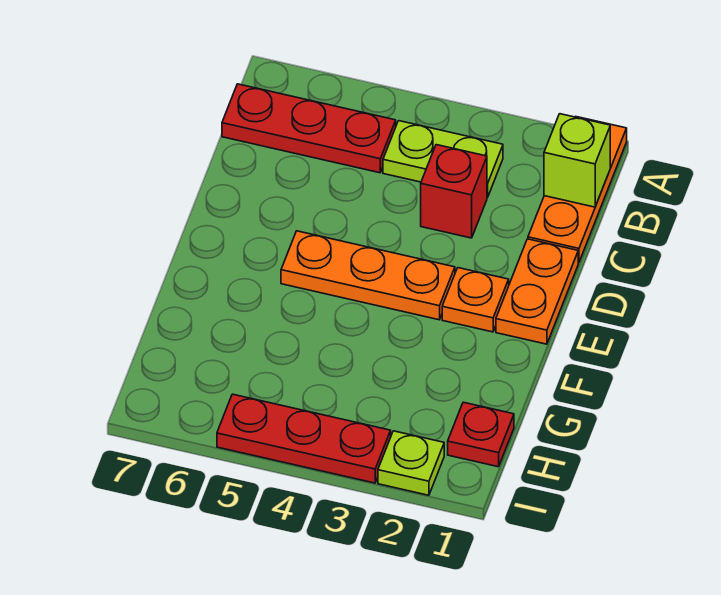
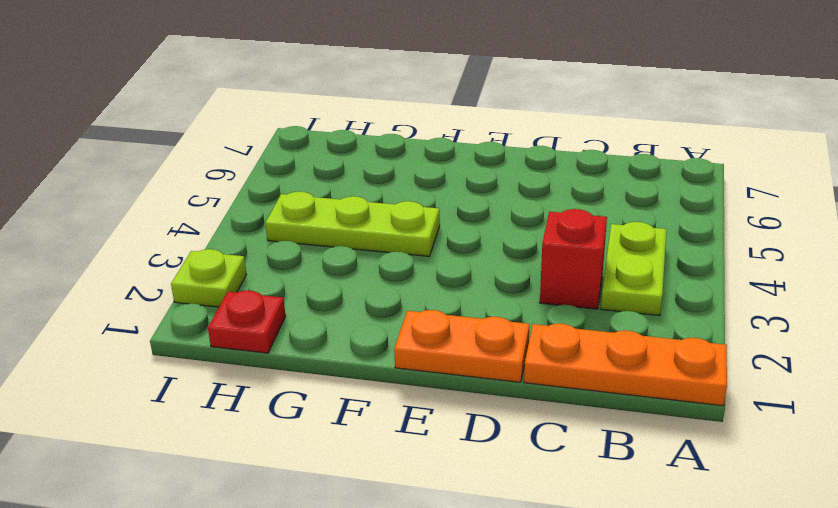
lime 1x3 plate [265,191,440,256] -> none
none -> red 1x3 plate [222,84,396,173]
none -> orange 1x1 plate [442,268,509,332]

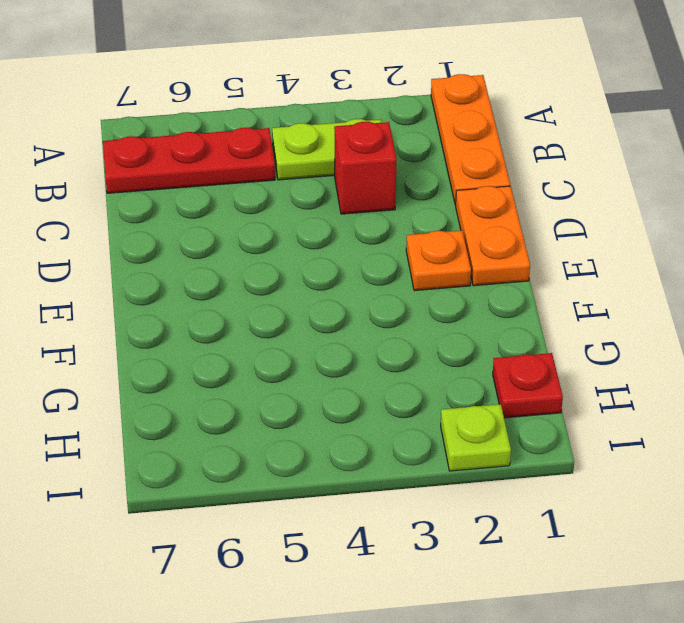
none -> orange 1x3 plate [281,231,455,320]
none -> red 1x3 plate [217,394,391,483]

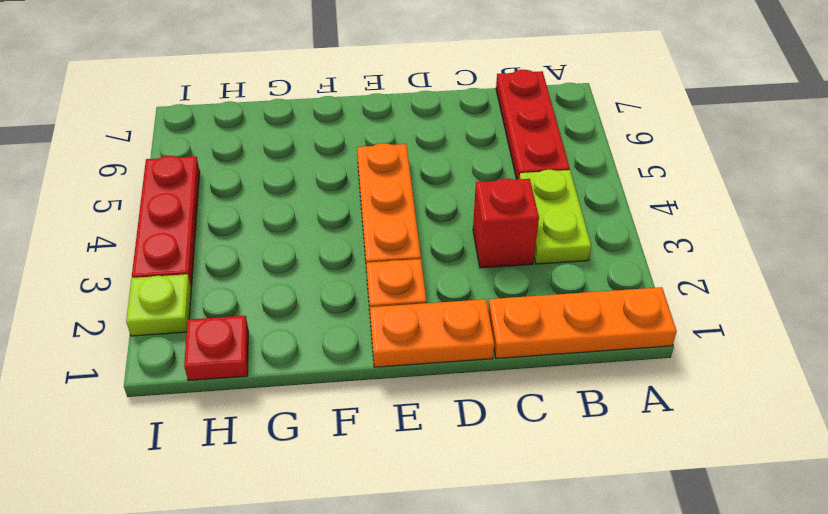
none -> lime 1x1 brick [544,114,610,207]

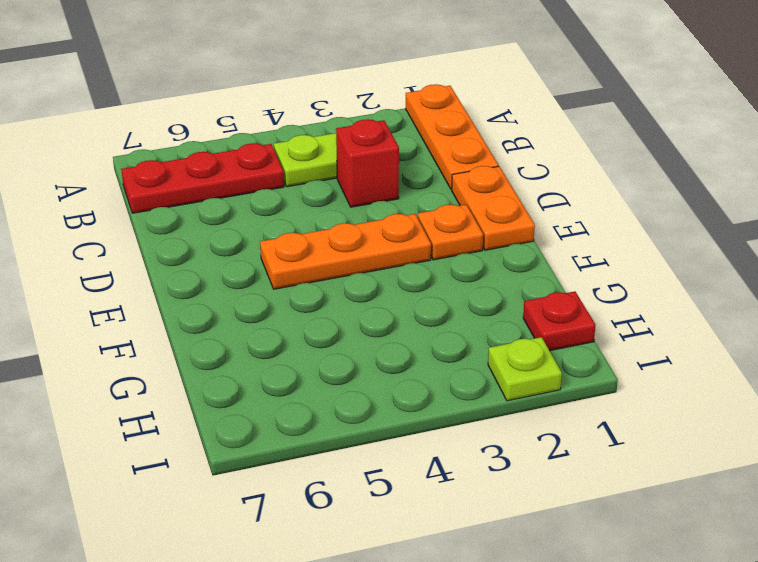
none -> red 1x3 plate [217,394,391,483]
none -> lime 1x1 brick [544,114,610,207]

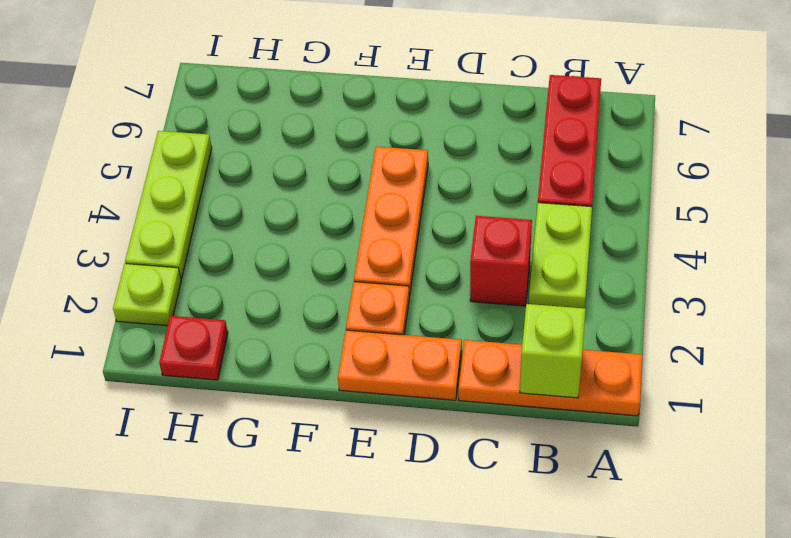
lime 1x3 plate [125,131,212,278] -> red 1x3 plate [217,394,391,483]

